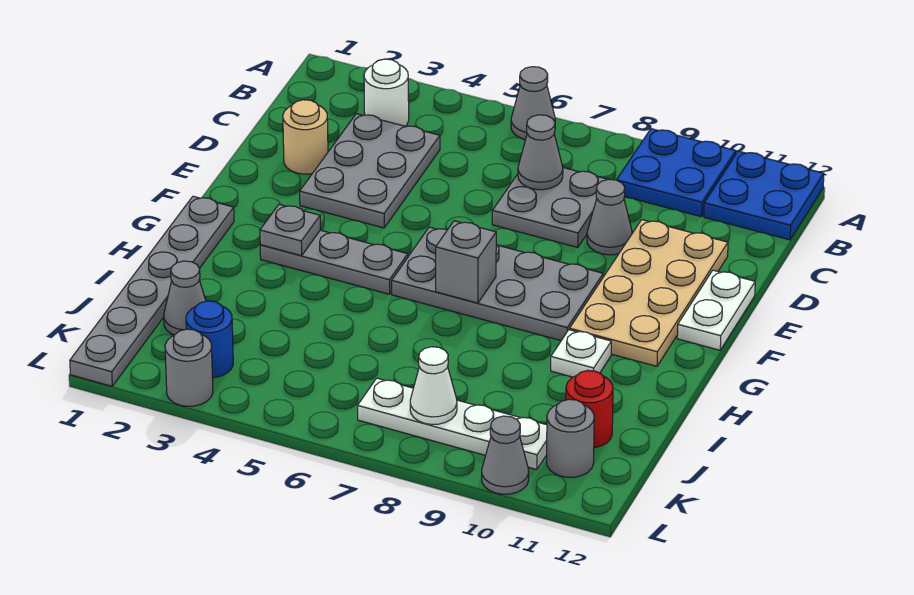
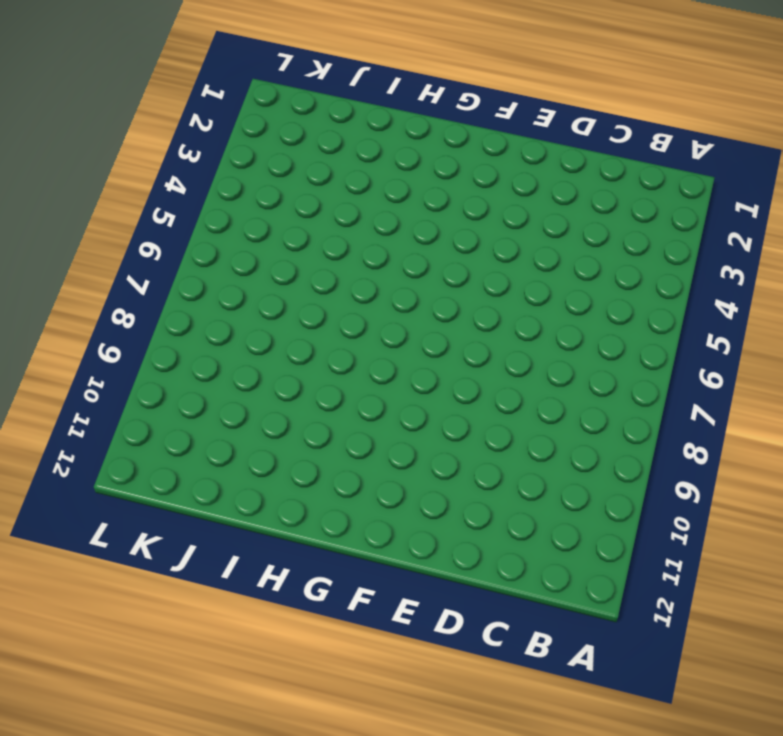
none -> grey 1x1 cone [511,67,555,140]
none -> blue 2x2 plate [617,129,736,217]
none -> blue 2x2 plate [704,151,824,240]

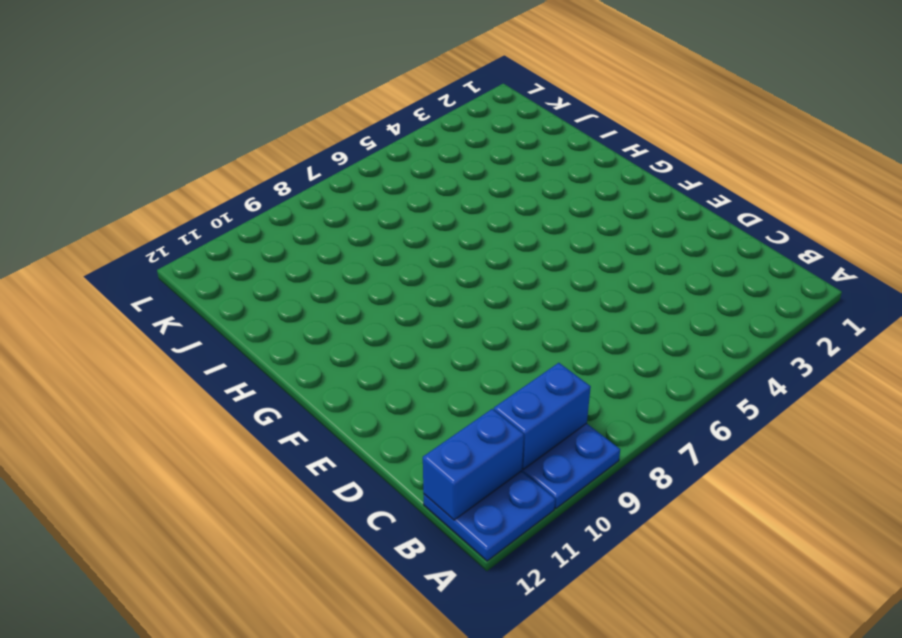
blue 1x2 brick [494,363,591,469] -> none
blue 1x2 brick [423,409,524,520] -> none
none -> grey 1x1 cone [511,67,555,140]
none -> white 1x1 round brick [364,59,409,126]
none -> grey 2x3 plate [300,114,440,228]

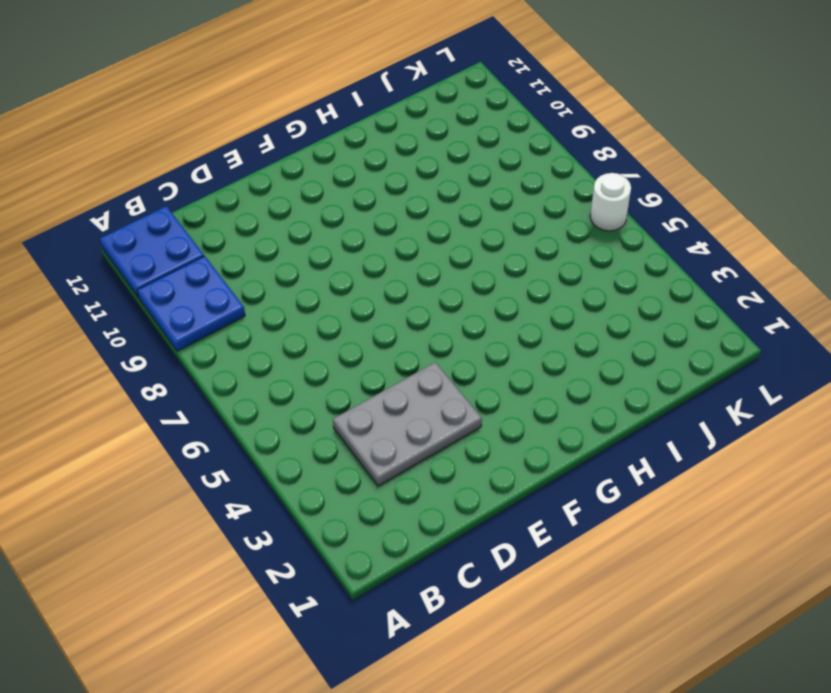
white 1x1 round brick [590,173,631,231] -> white 1x1 round brick moved to [364,59,409,126]
none -> grey 1x1 cone [511,67,555,140]
none -> grey 2x2 plate [492,168,608,247]
none -> tan 1x1 round brick [283,100,328,174]

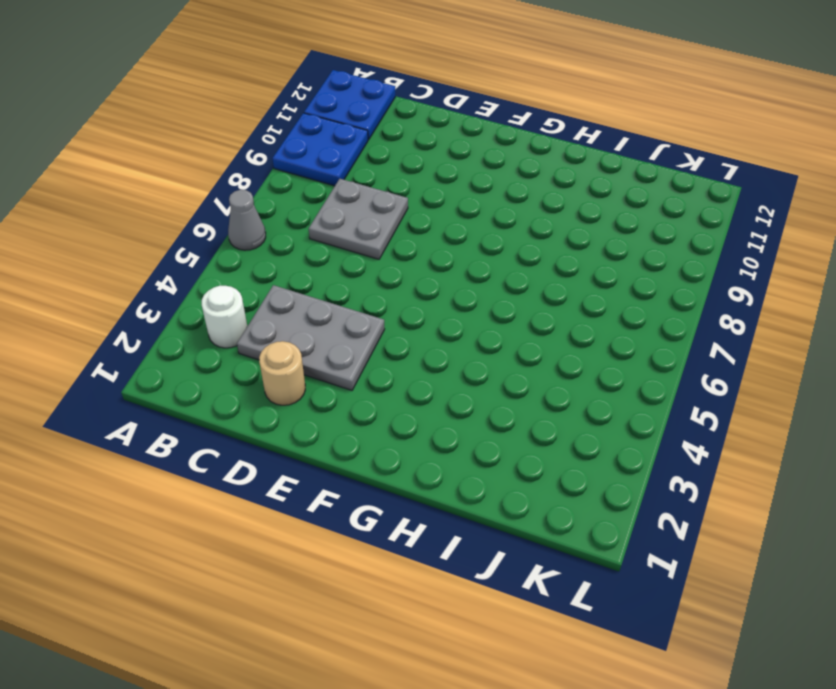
none -> grey 1x1 cone [587,179,632,255]
none -> tan 2x4 plate [570,220,728,366]
none -> white 1x2 plate [677,270,755,350]

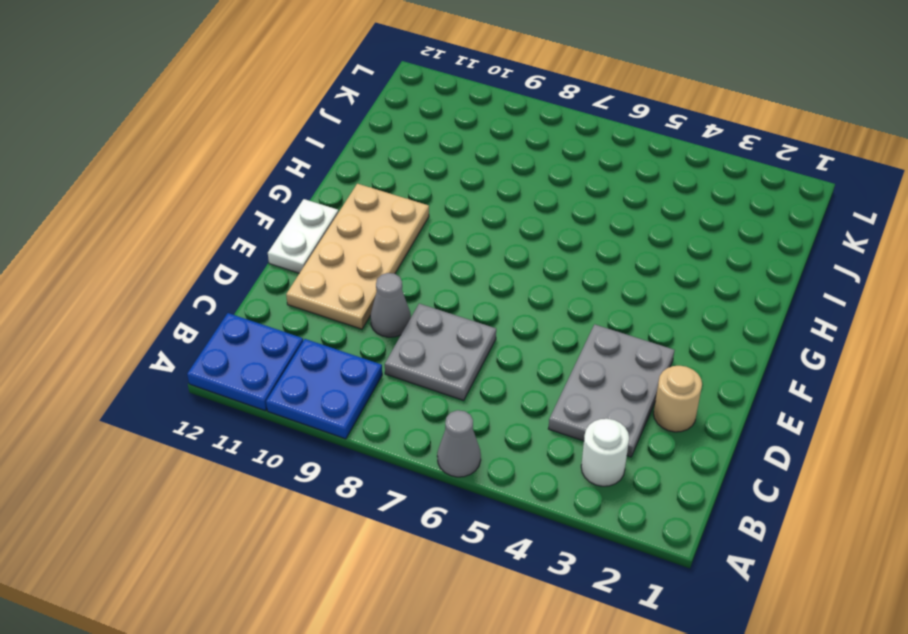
none -> grey 2x4 plate [392,227,603,340]
none -> grey 1x6 plate [70,196,234,386]
none -> grey 1x3 plate [260,230,408,294]

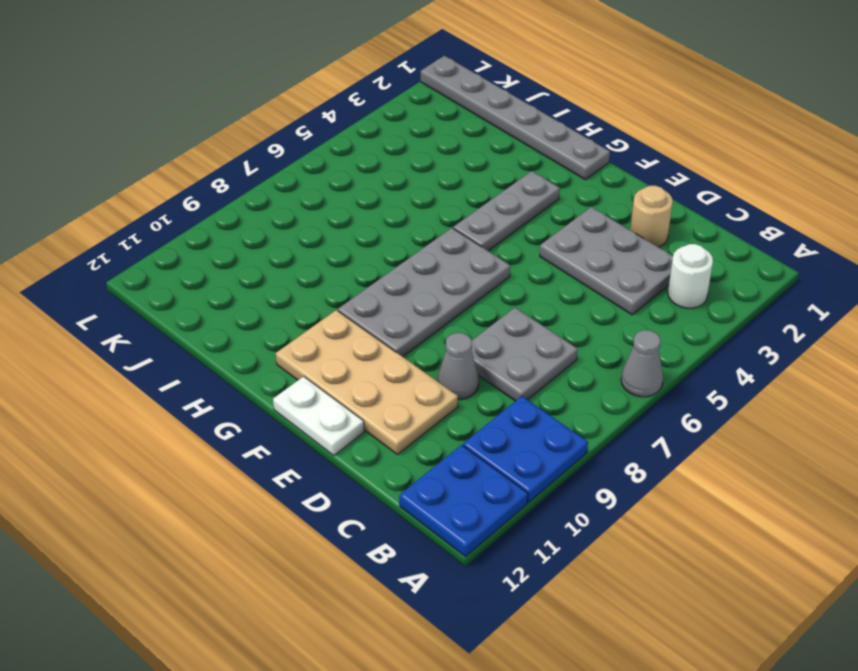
none -> white 1x1 plate [551,330,611,377]
none -> grey 1x1 cone [164,261,206,335]
none -> red 1x1 round brick [566,370,613,448]

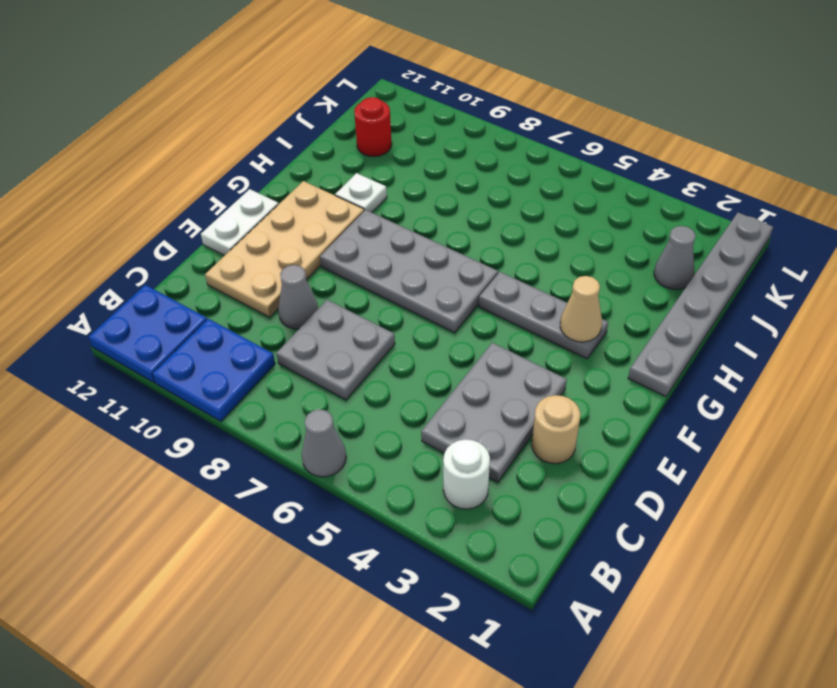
tan 1x1 cone [560,276,602,342] -> grey 1x1 plate [260,204,320,256]
none -> blue 1x1 round brick [186,301,233,378]
none -> white 1x4 plate [358,378,547,470]
none -> grey 1x1 round brick [547,399,594,477]

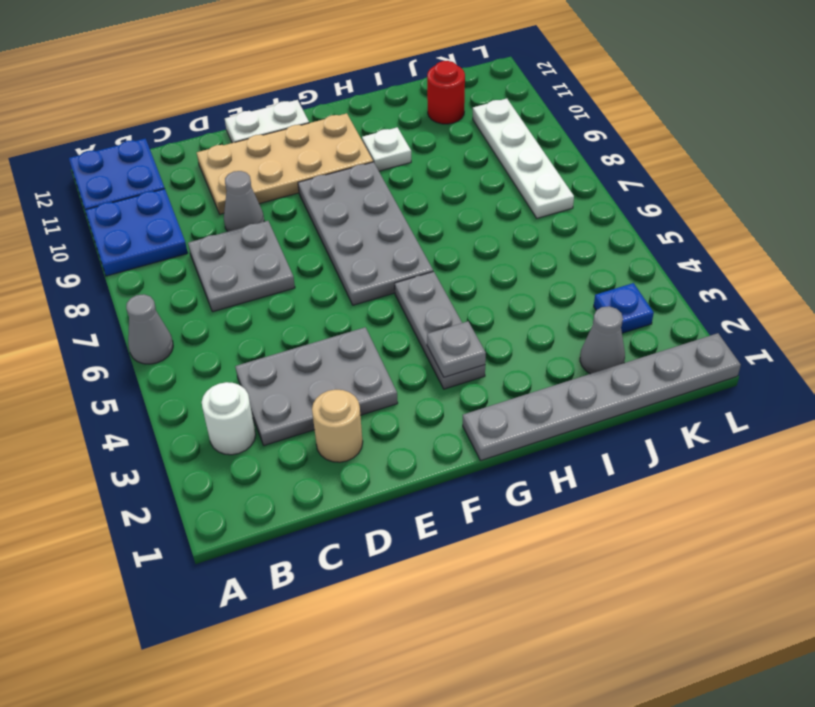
blue 1x1 plate [594,283,654,333] -> blue 1x1 round brick [186,301,233,378]
none -> grey 1x1 round brick [547,399,594,477]
none -> grey 1x1 round brick [165,329,213,406]
none -> grey 1x1 cone [482,416,529,494]

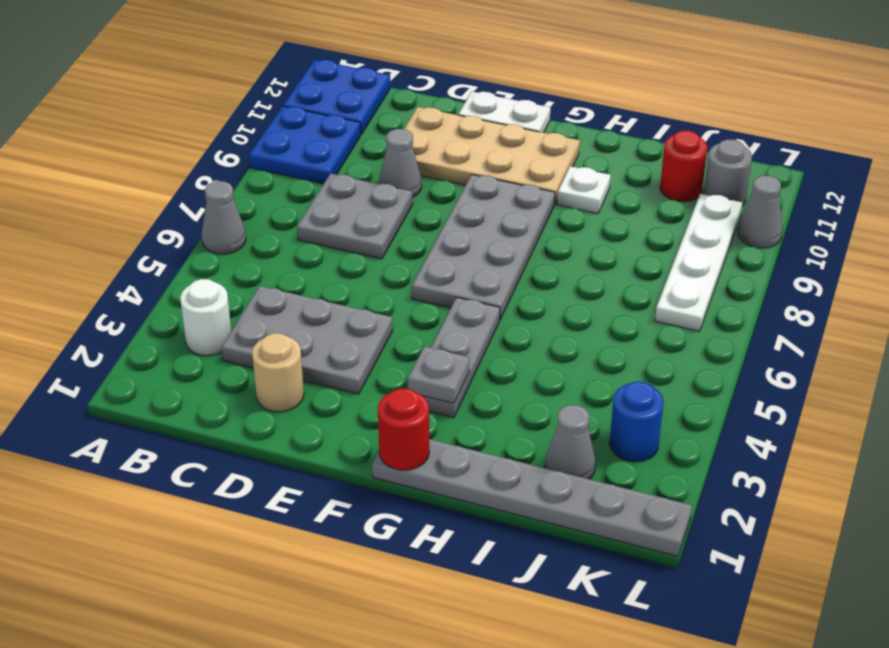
red 1x1 round brick [378,389,429,470] -> none
none -> grey 1x1 round brick [165,329,213,406]
none -> grey 1x1 cone [518,115,563,190]
none -> grey 1x1 brick [436,221,496,303]

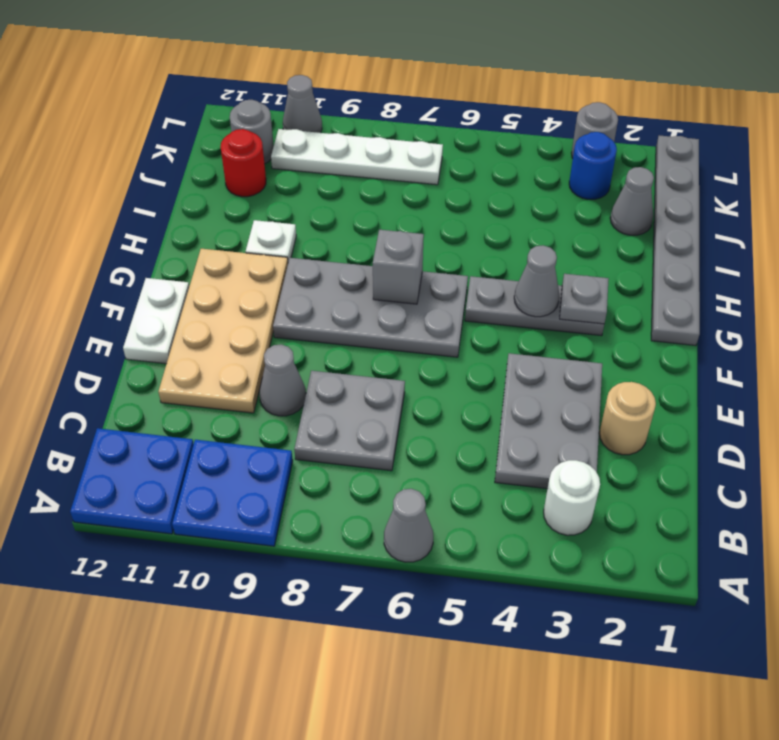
grey 1x1 cone [514,245,559,317] -> grey 1x1 cone moved to [518,115,563,190]
none -> white 1x1 cone [410,347,457,424]

